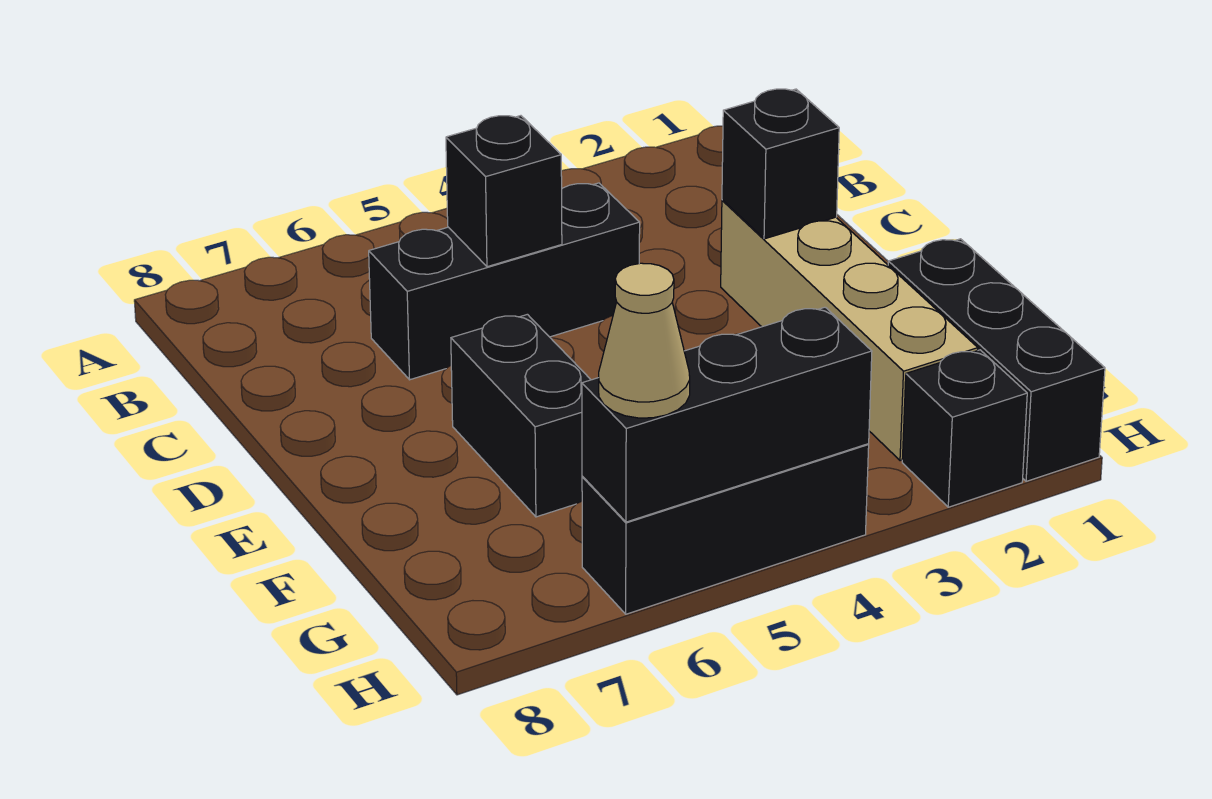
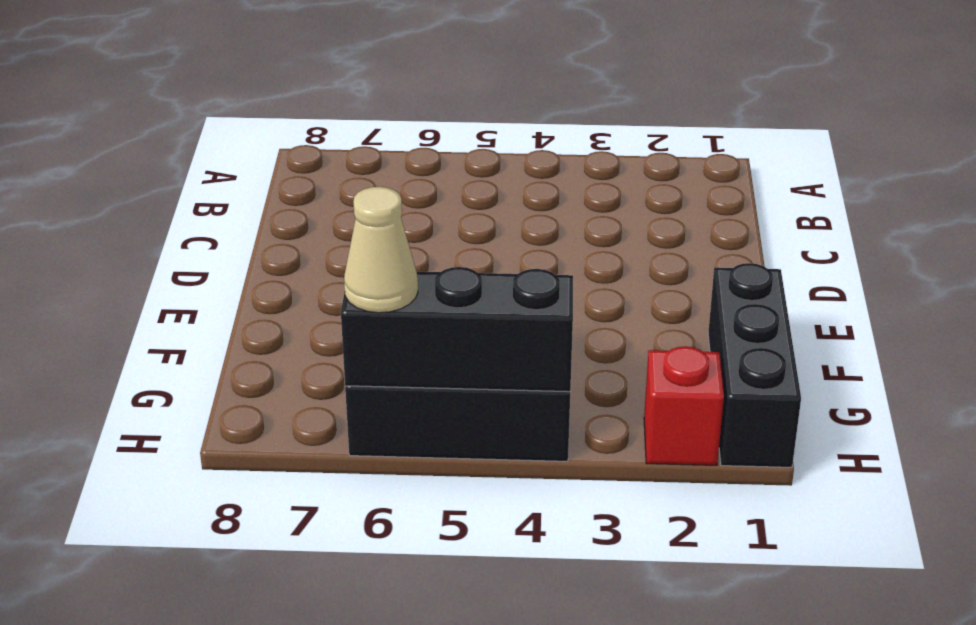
red 1x1 brick [644,346,724,465] -> black 1x1 brick [902,350,1027,507]
none -> black 1x3 brick [369,183,640,380]
none -> tan 1x4 brick [721,200,978,461]

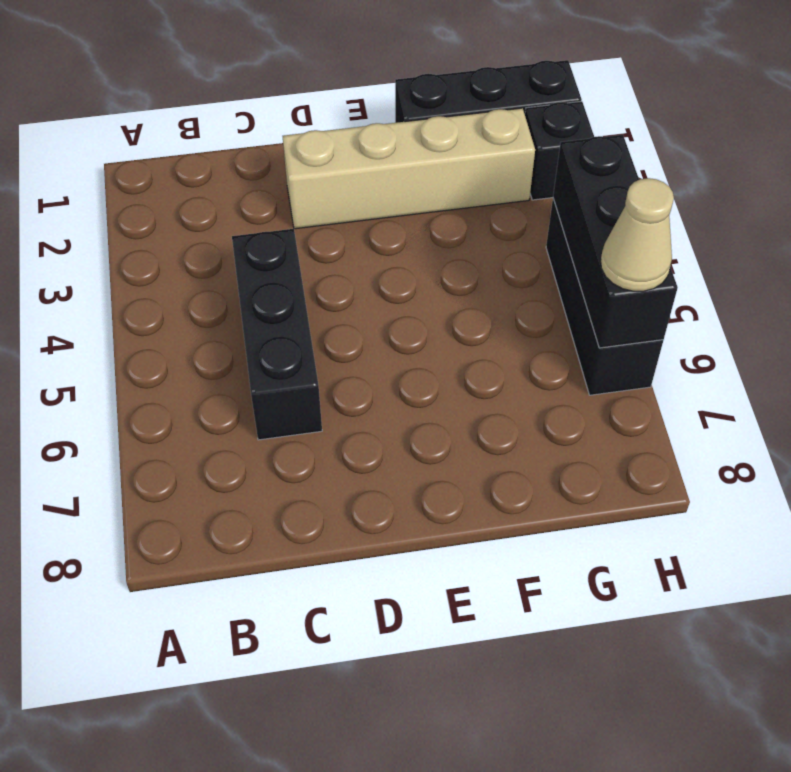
none -> black 1x2 brick [451,314,591,517]
none -> black 1x1 brick [446,116,562,267]

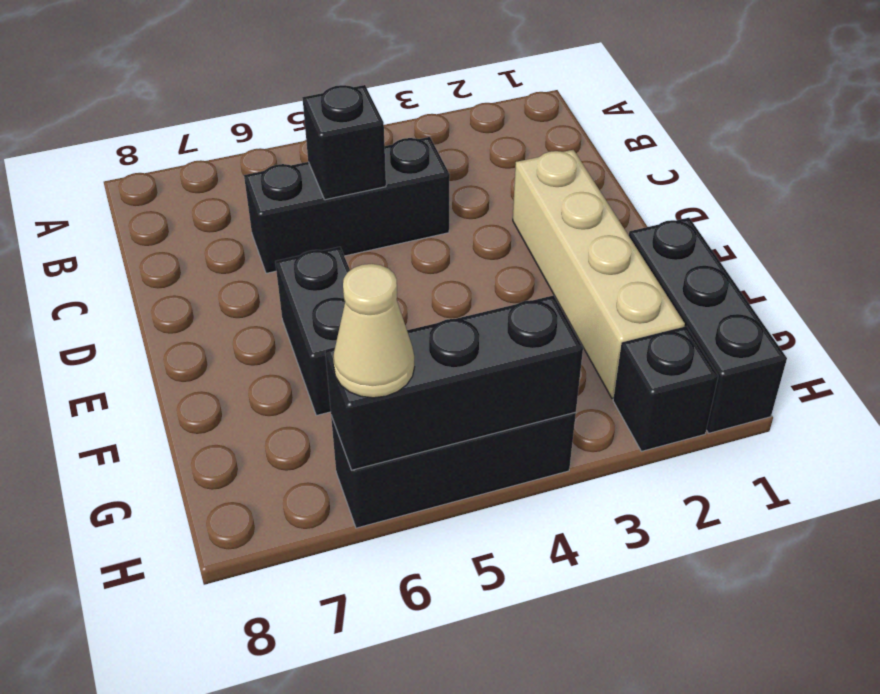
none -> black 1x1 brick [722,89,839,239]

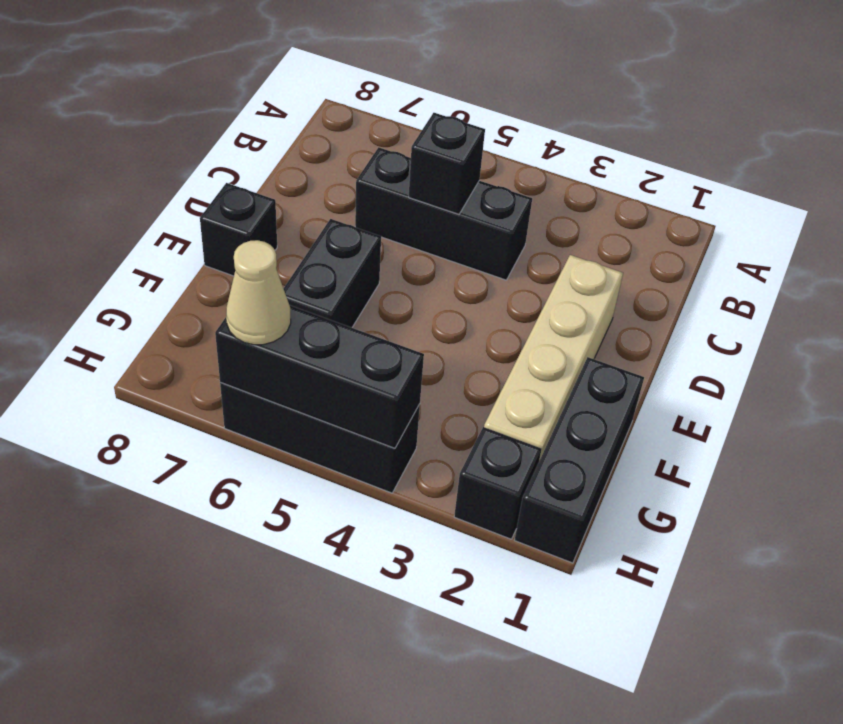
black 1x1 brick [200,183,277,276] -> black 1x1 brick moved to [722,89,839,239]

